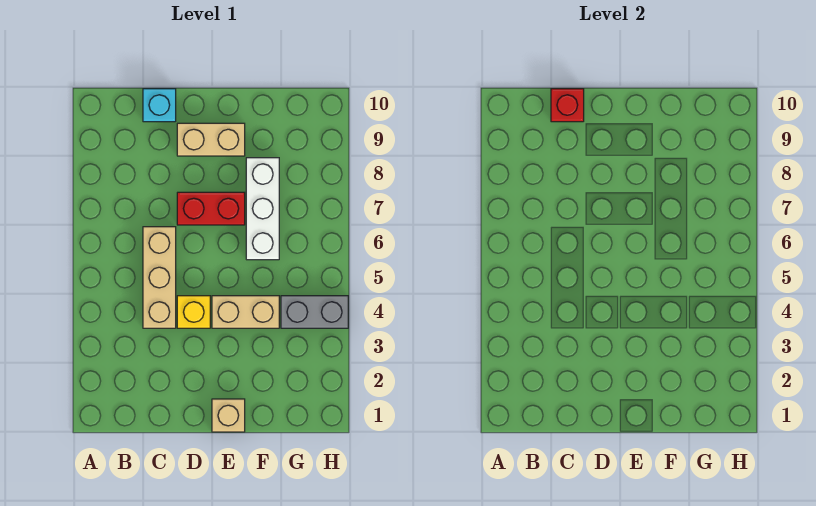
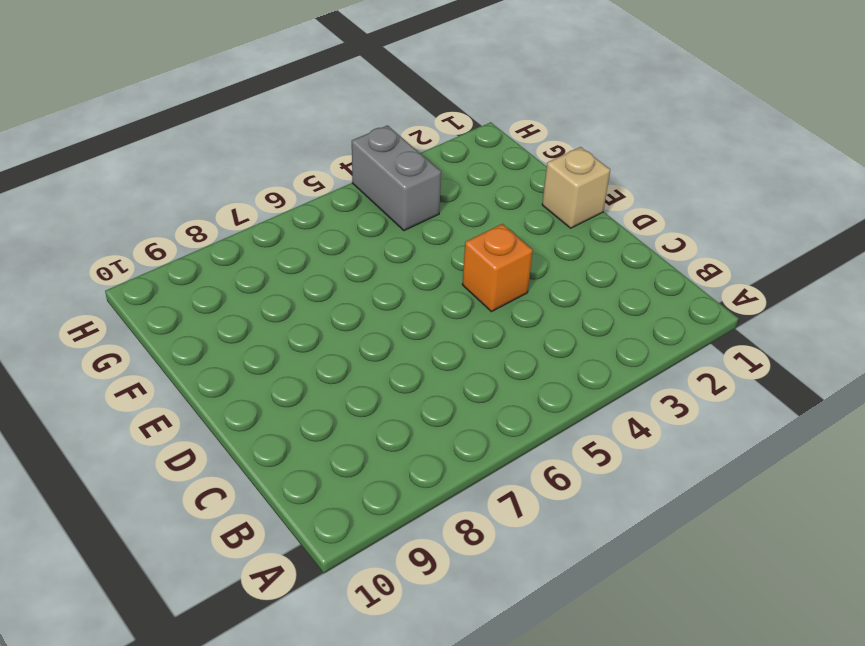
orange 1x1 brick [462,224,533,312] -> yellow 1x1 brick [177,296,210,328]
none -> tan 1x3 brick [143,227,176,328]
none -> cyan 1x1 brick [143,89,176,122]

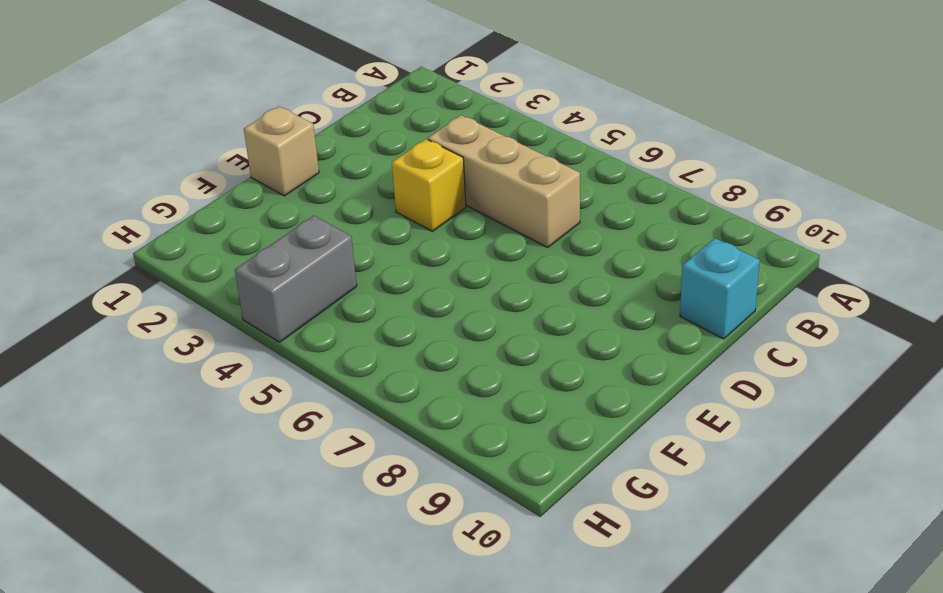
none -> red 1x2 brick [177,192,245,225]
none -> tan 1x2 brick [177,123,245,156]

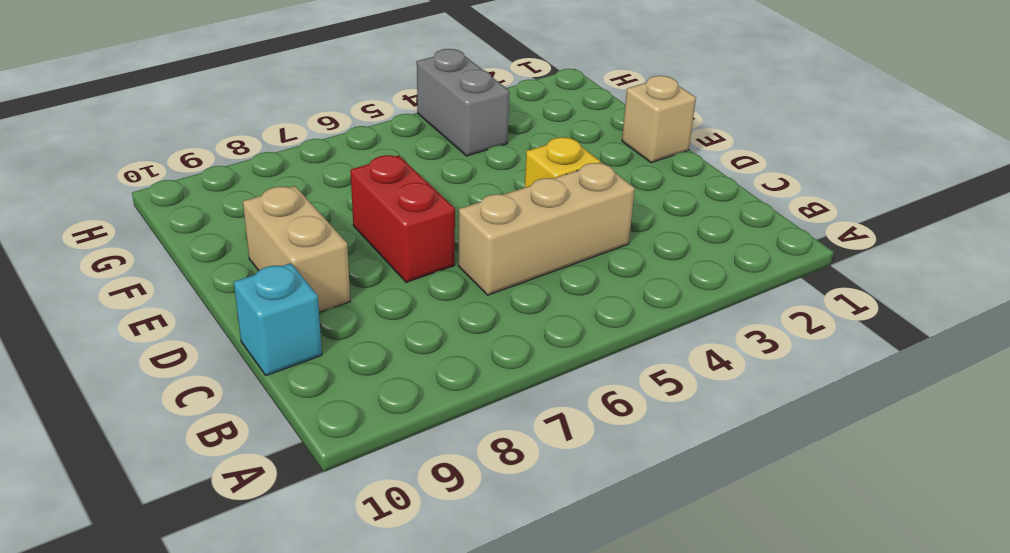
none -> tan 1x2 brick [212,296,279,328]
none -> white 1x3 brick [246,158,279,260]

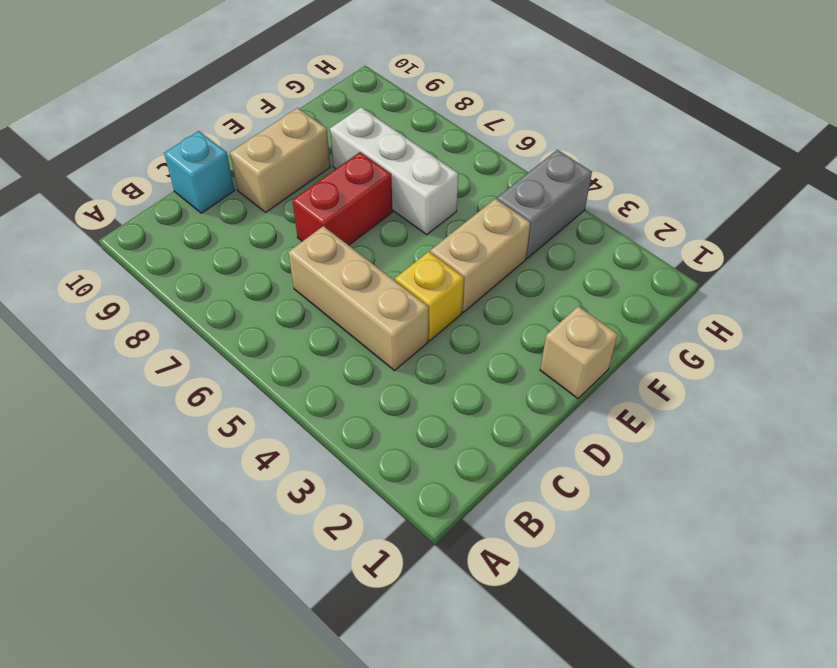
none -> red 1x1 brick [551,89,584,122]

